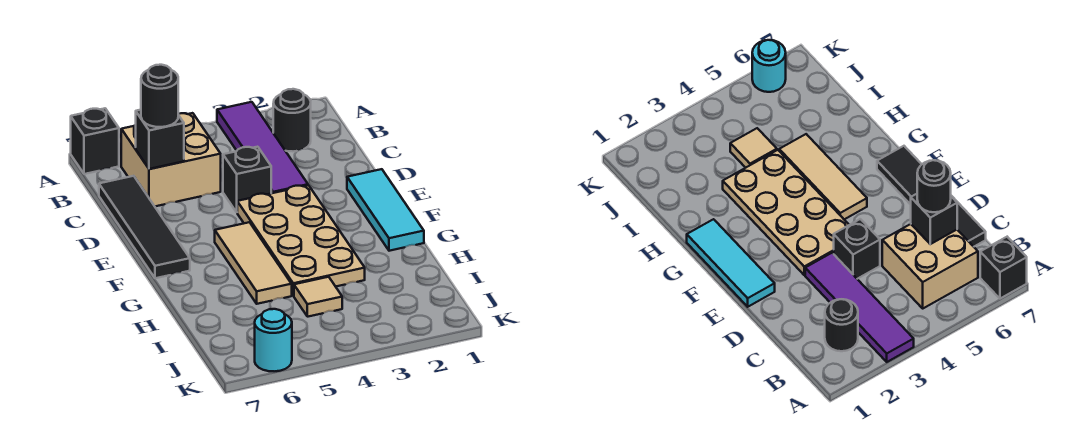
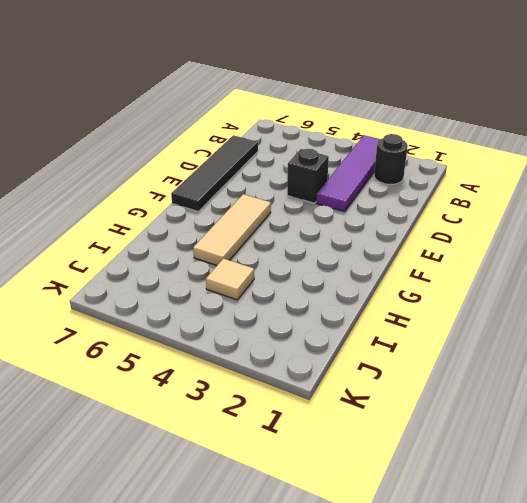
none -> black 1x1 brick [71,108,119,174]
none -> tan 2x2 brick [121,113,221,206]
none -> cyan 1x3 tile [347,169,424,251]

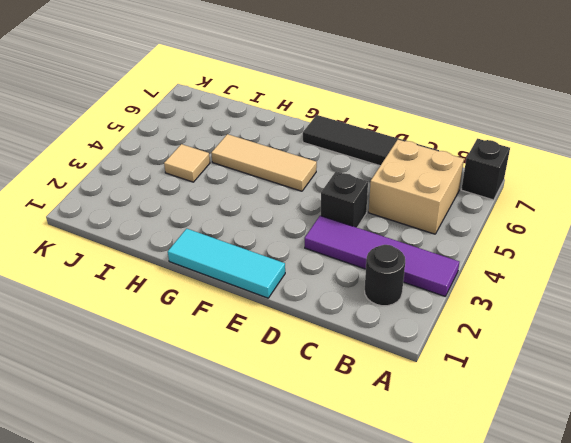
none -> tan 2x4 plate [237,185,365,296]
none -> cyan 1x1 round brick [255,309,292,371]
none -> black 1x1 brick [136,110,184,169]

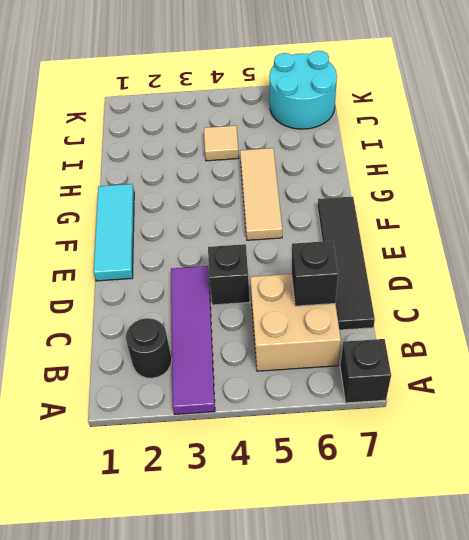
cyan 2x2 round brick [269,51,337,129] -> cyan 1x1 round brick [255,309,292,371]
none -> tan 2x4 plate [237,185,365,296]
none -> black 1x1 round brick [141,65,178,127]

